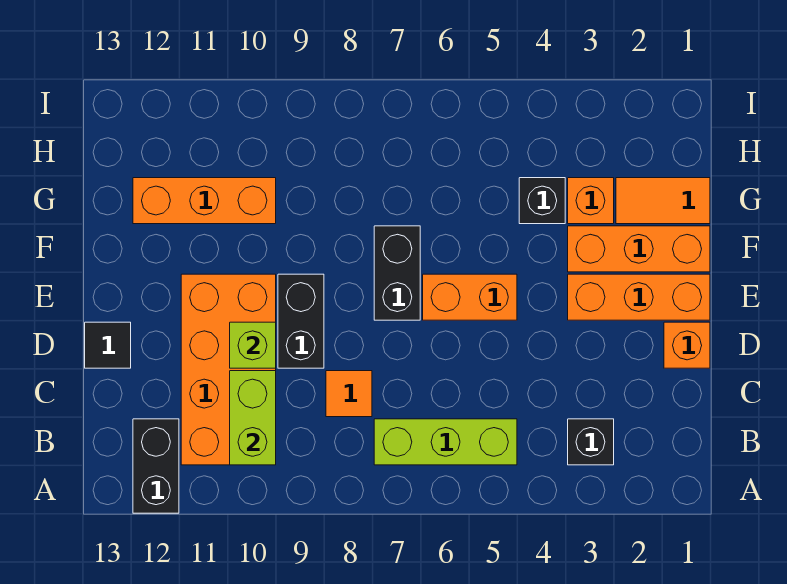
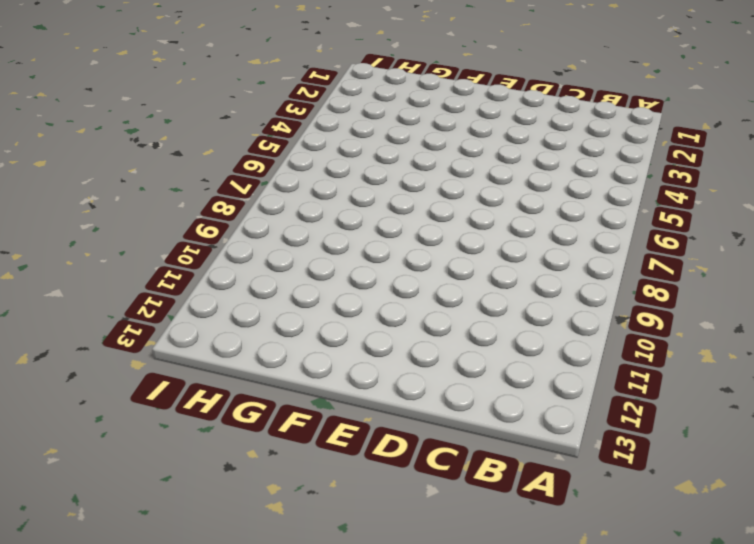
none -> black 1x2 brick [133,419,179,513]
none -> black 1x1 brick [568,419,614,465]
none -> lime 1x3 brick [374,419,517,465]

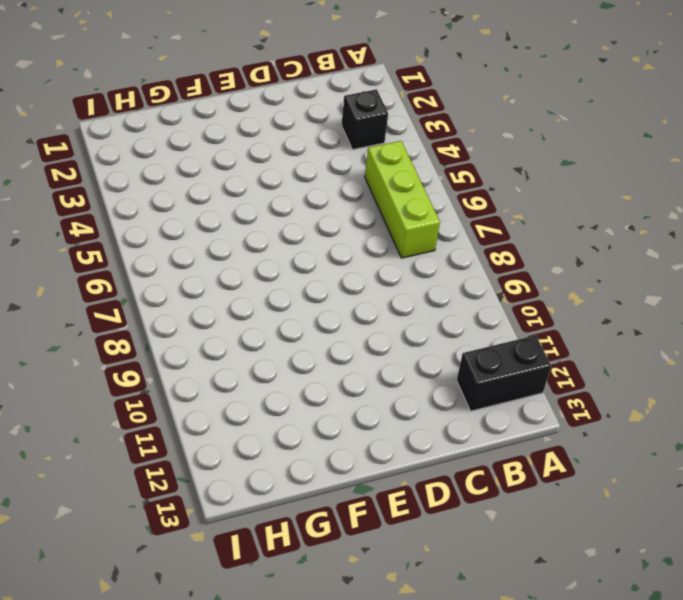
none -> orange 2x4 brick [181,274,276,465]
none -> orange 1x1 tile [326,371,372,417]
none -> orange 1x1 brick [664,322,710,368]

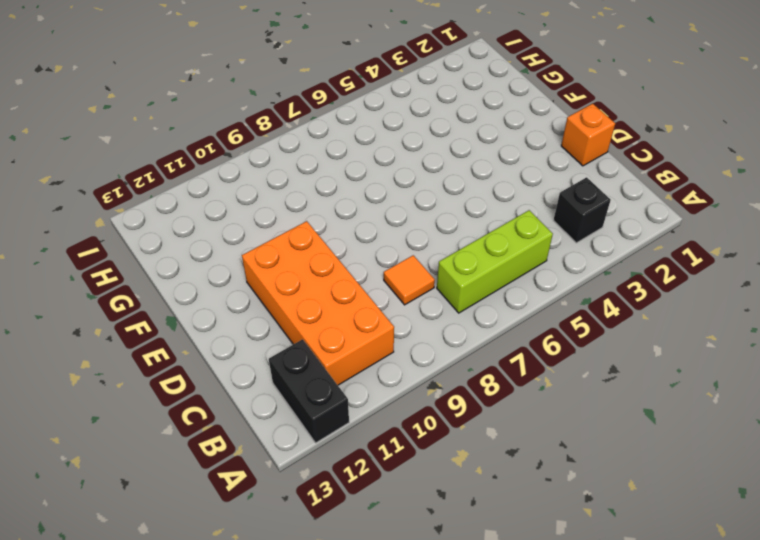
none -> black 1x2 brick [278,274,324,368]
none -> black 1x1 tile [85,322,131,368]
none -> orange 1x3 brick [568,274,710,320]

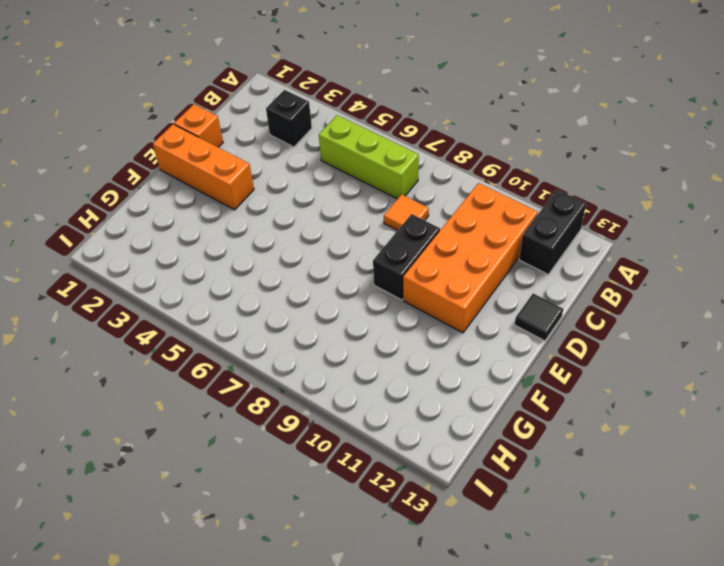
none -> orange 1x2 brick [423,274,517,320]
none -> black 1x2 brick [374,226,420,320]
none -> orange 1x3 brick [568,226,710,272]

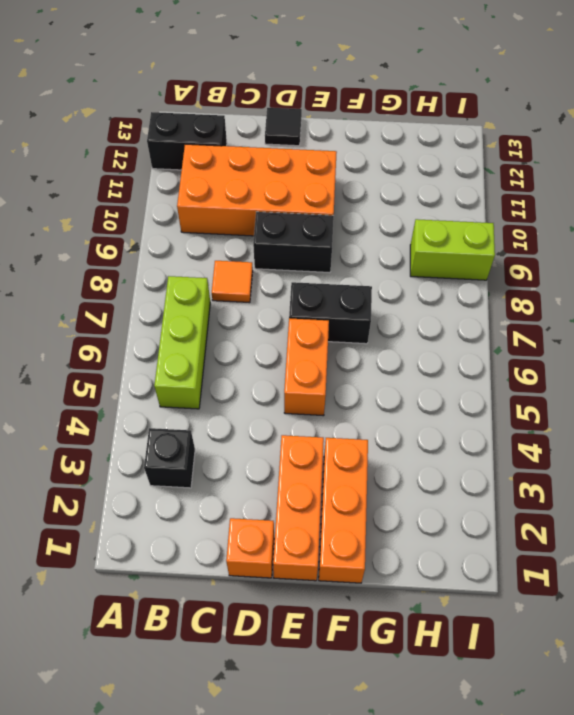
lime 1x2 brick [410,219,495,280] -> lime 1x2 brick moved to [230,371,276,465]
none -> orange 1x2 tile [616,178,710,224]
none -> orange 1x1 brick [568,178,614,224]
none -> black 1x1 brick [519,178,565,224]

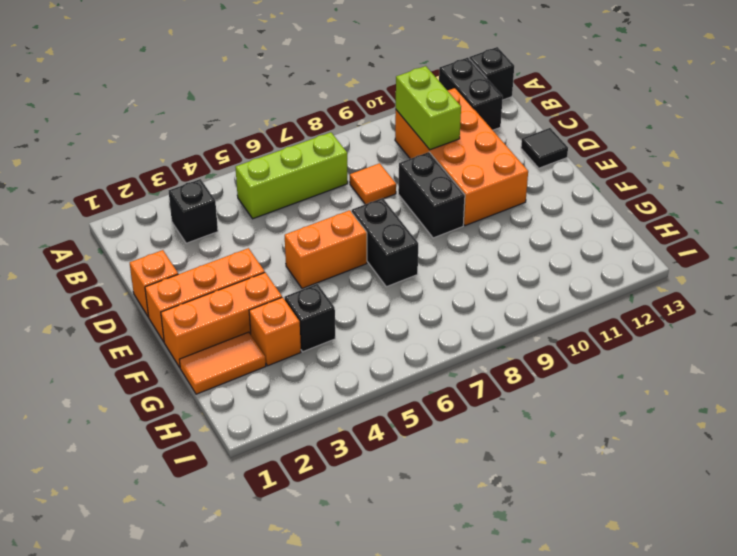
black 1x1 brick [469,47,514,100] -> none
none -> orange 1x3 brick [133,178,276,224]
none -> lime 1x1 brick [230,322,276,368]

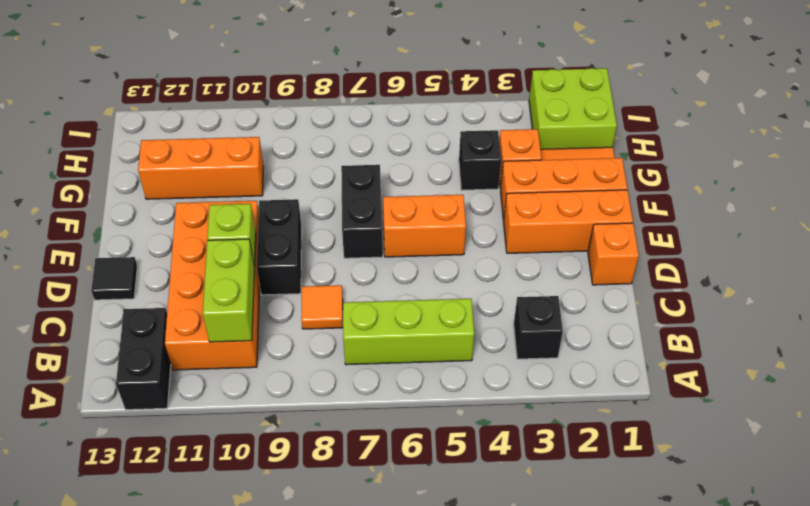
lime 2x2 brick [529,68,617,149] -> none

